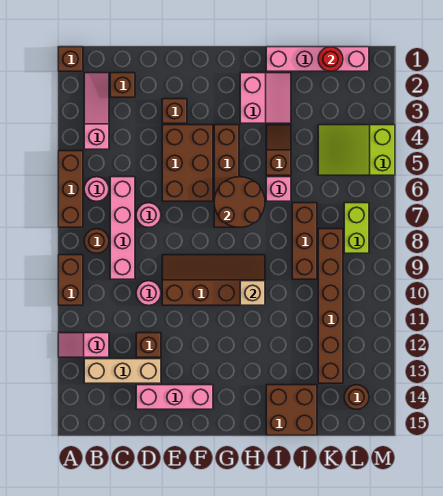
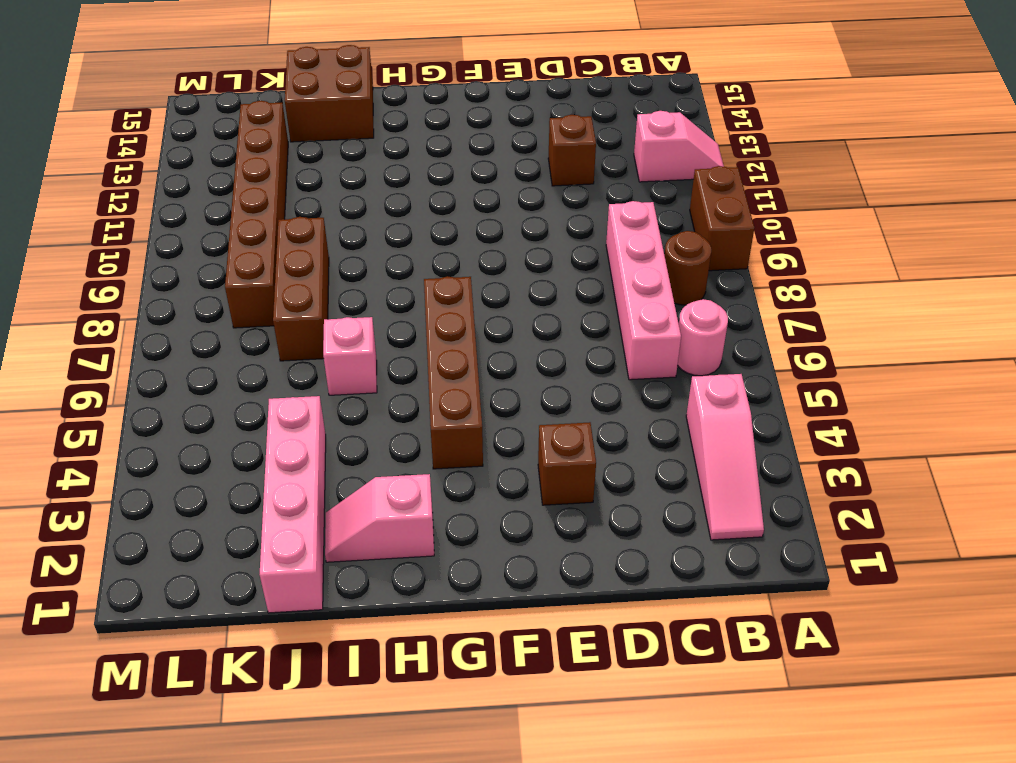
pink 1x2 slope [325,474,434,562] -> pink 2x2 slope [240,73,291,123]
pink 1x4 brick [260,396,326,613] -> pink 1x4 brick turned to [266,47,369,71]
none -> brown 1x1 brick [58,47,83,71]
none -> brown 1x3 brick [58,151,83,227]
none -> tan 1x3 brick [84,359,161,383]
none -> brown 1x1 brick [110,73,135,97]

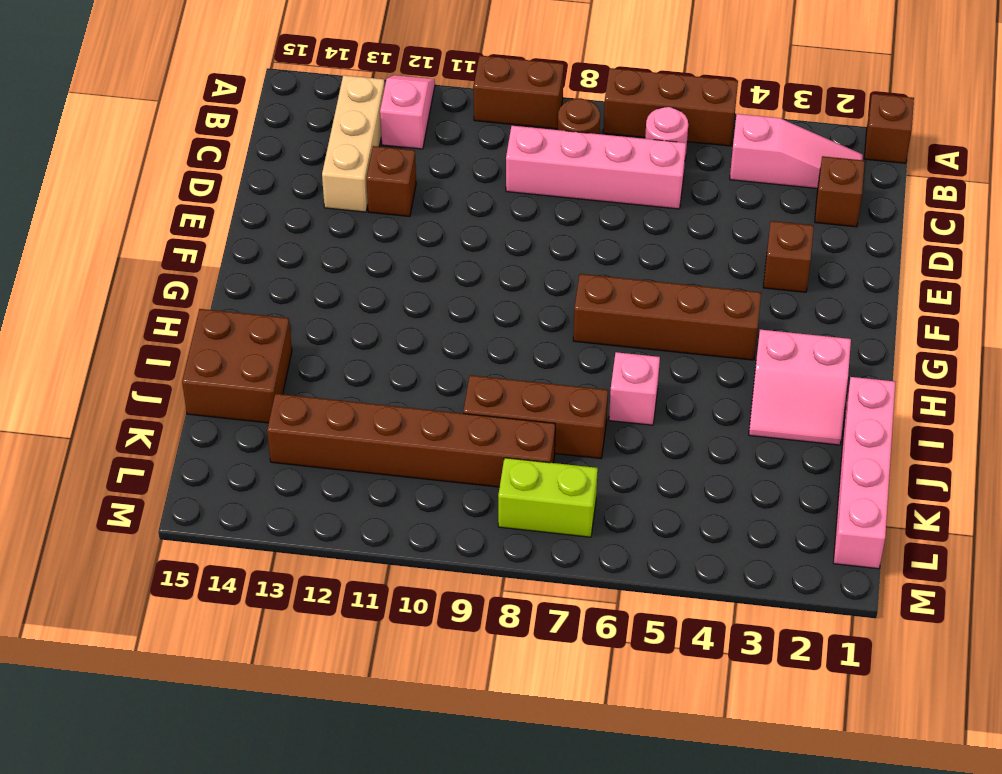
none -> pink 1x1 round brick [136,203,161,227]
none -> pink 1x1 round brick [136,281,161,305]
none -> pink 1x3 brick [136,385,213,409]
none -> brown 2x3 brick [162,125,213,201]

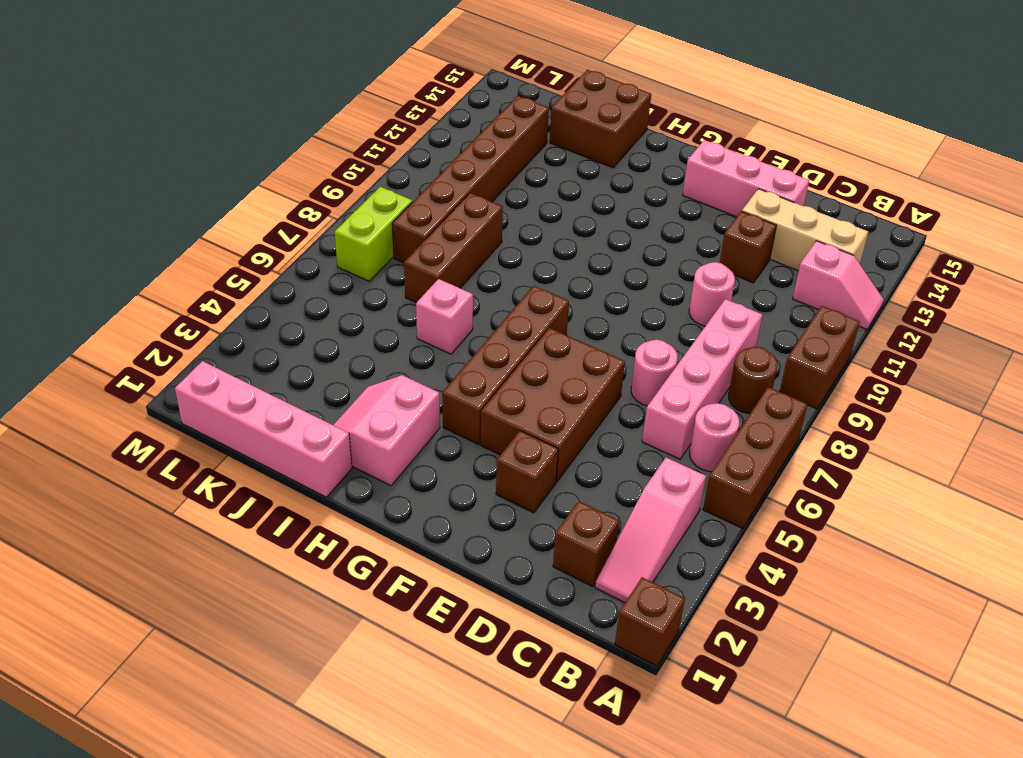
none -> brown 2x4 slope [162,255,265,305]
none -> brown 1x2 slope [266,125,291,175]
none -> lime 2x3 slope [318,125,395,175]
none -> brown 1x1 round brick [344,385,369,409]

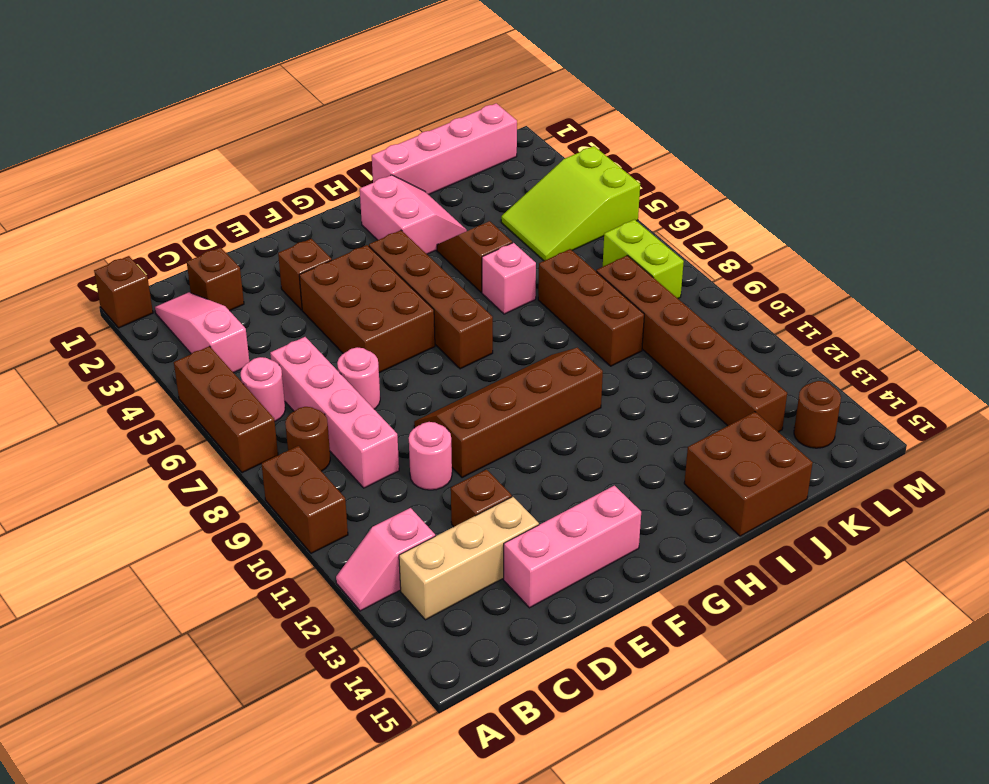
none -> brown 2x2 round brick [214,177,265,227]
none -> tan 1x1 brick [240,281,265,305]
none -> red 1x1 round brick [318,47,343,71]

